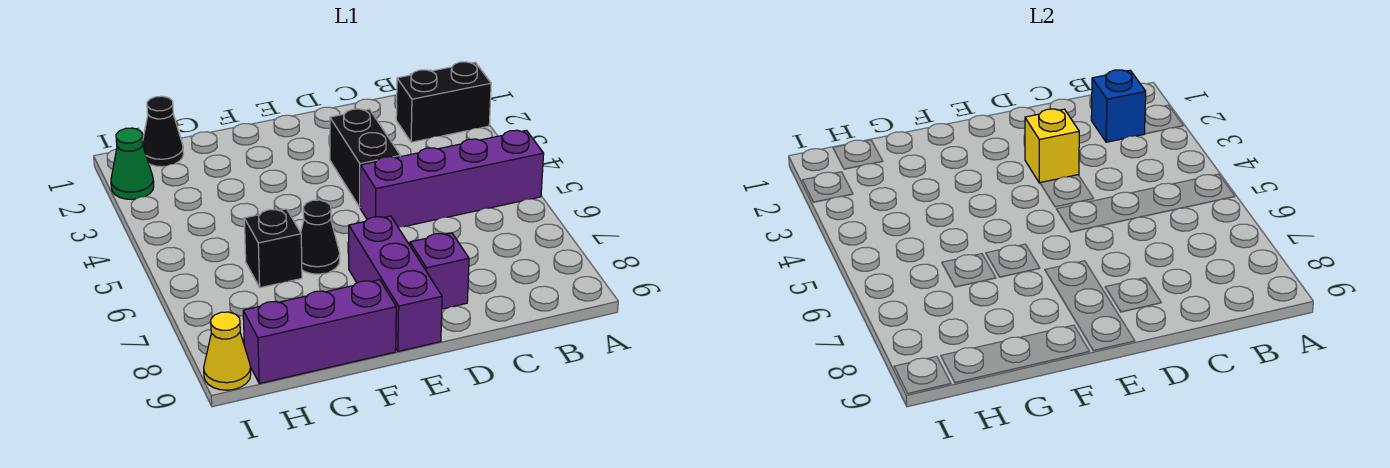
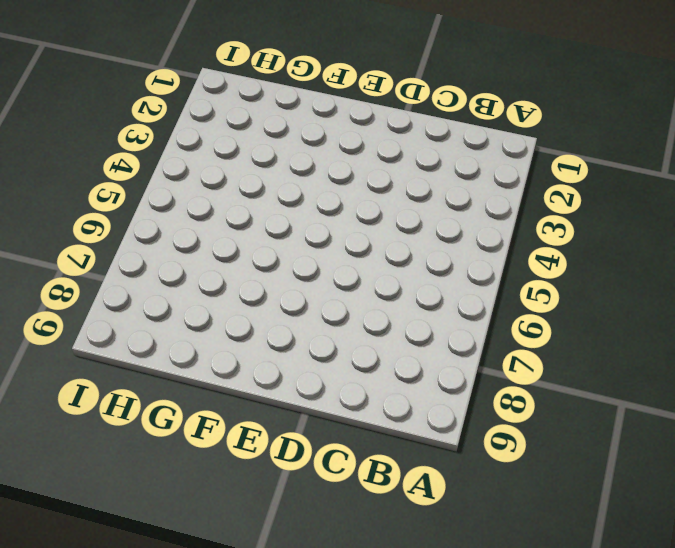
none -> black 1x2 brick [396,62,491,142]
none -> purple 1x4 brick [360,130,544,227]
none -> black 1x2 brick [330,109,400,207]

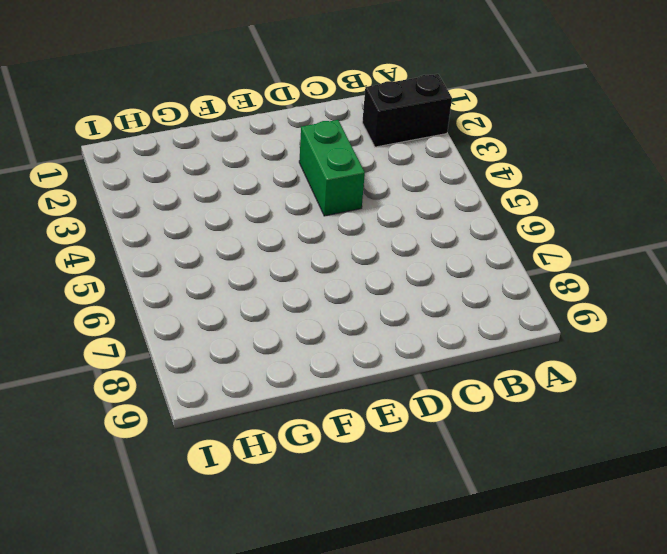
green 1x2 brick [299,120,365,216] -> black 1x2 brick [330,109,400,207]
none -> purple 1x4 brick [360,130,544,227]
none -> purple 1x1 brick [410,233,469,309]
none -> purple 1x3 brick [349,216,442,351]

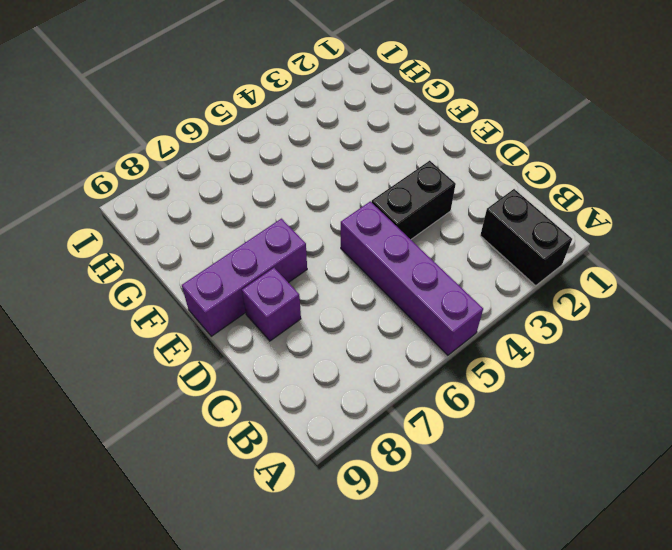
none -> black 1x1 cone [301,200,340,274]
none -> purple 1x3 brick [243,280,396,384]
none -> black 1x1 brick [244,209,302,288]

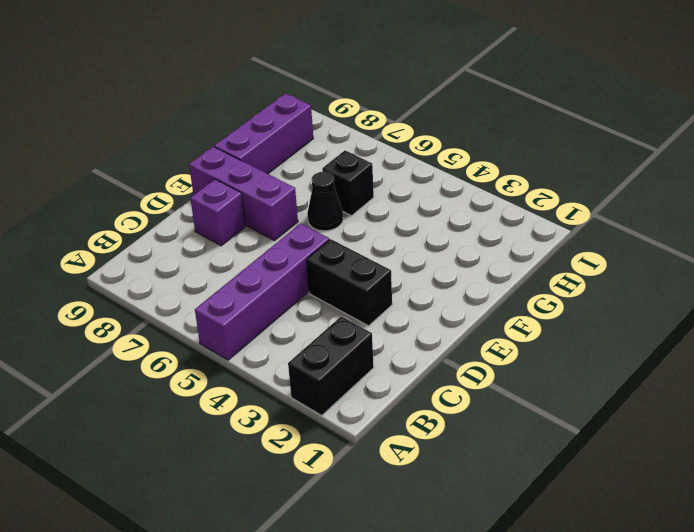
none -> black 1x1 cone [143,96,184,167]
none -> green 1x1 cone [111,128,154,200]
none -> yellow 1x1 cone [204,312,251,390]

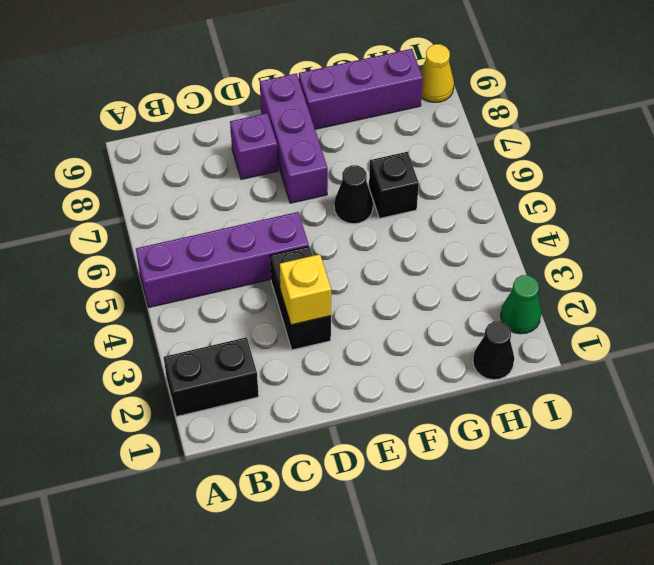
none -> blue 1x1 brick [1091,70,1146,142]

